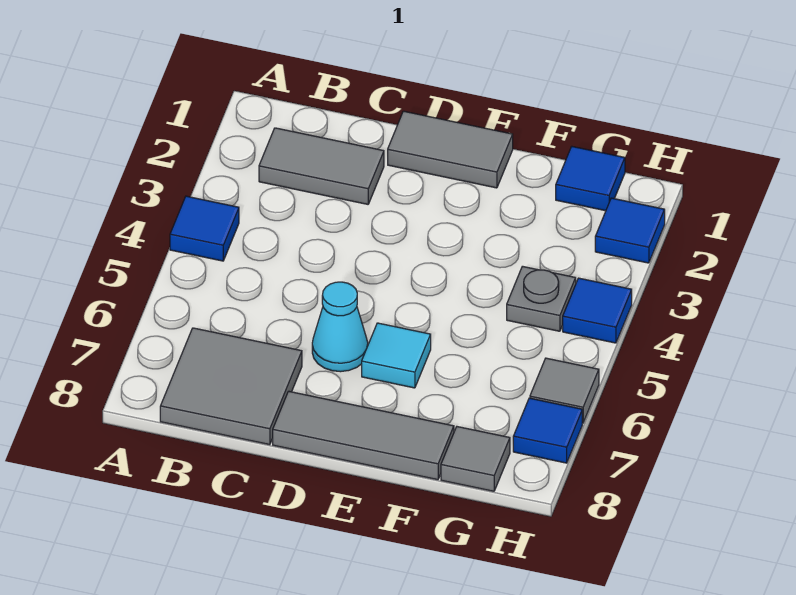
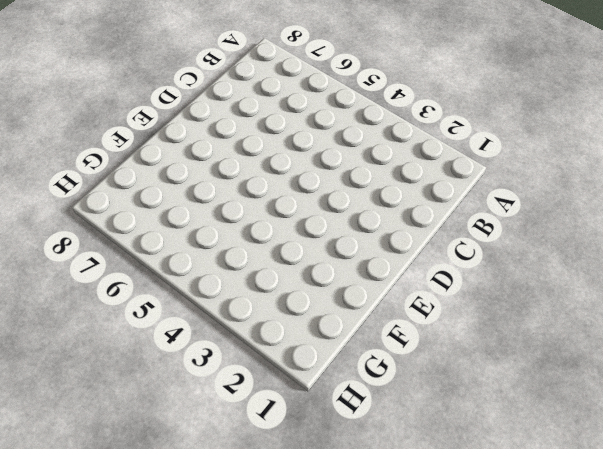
none -> blue 1x1 tile [170,196,239,261]
none -> grey 1x2 tile [259,128,384,204]
none -> grey 2x2 tile [160,328,302,445]

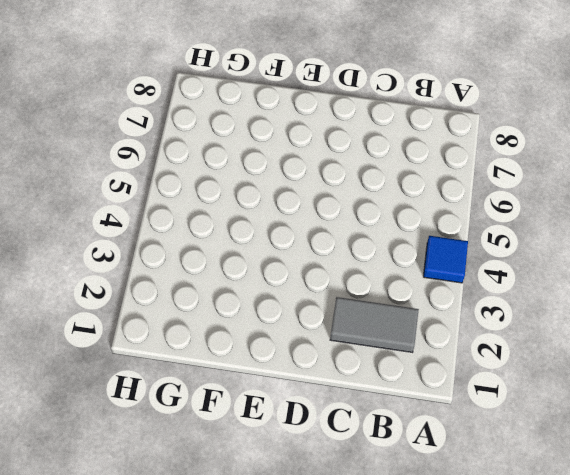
none -> grey 2x2 tile [160,328,302,445]
none -> grey 1x2 tile [388,111,513,188]
none -> cyan 1x1 cone [312,282,368,372]

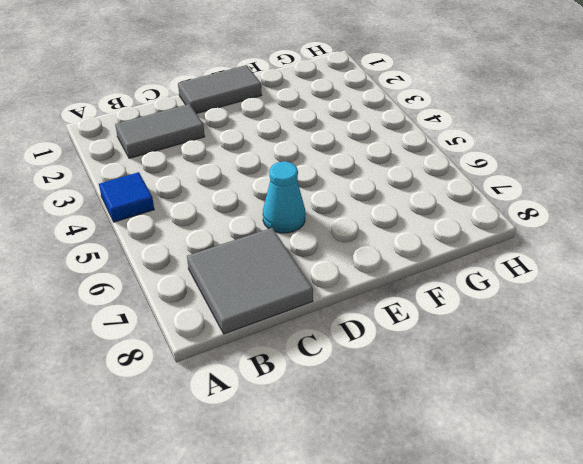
none -> grey 1x3 tile [273,391,454,480]
none -> cyan 1x1 tile [362,323,431,388]
none -> blue 1x1 tile [556,147,625,211]

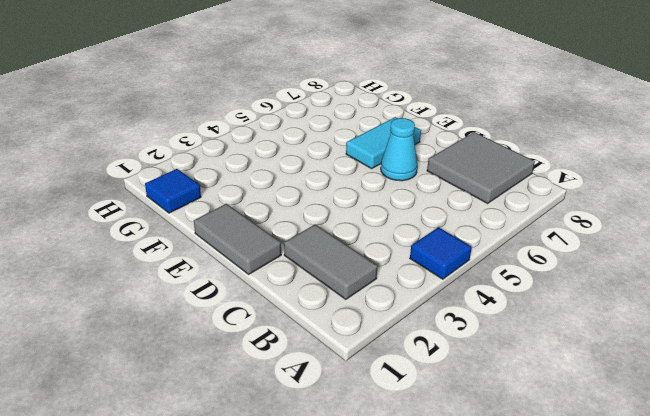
cyan 1x2 tile [346,117,421,169] -> cyan 1x1 tile [362,323,431,388]
none -> grey 1x3 tile [273,391,454,480]
none -> grey 1x1 plate [507,266,576,331]
none -> grey 1x1 tile [441,427,510,491]

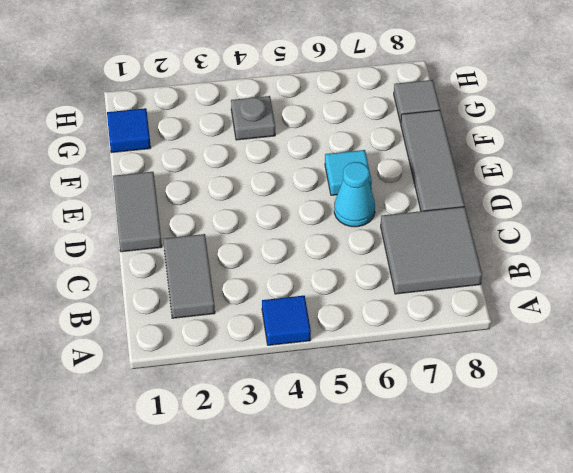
none -> blue 1x1 tile [595,198,665,263]
none -> blue 1x1 tile [563,278,632,343]
none -> grey 1x1 tile [530,358,599,423]

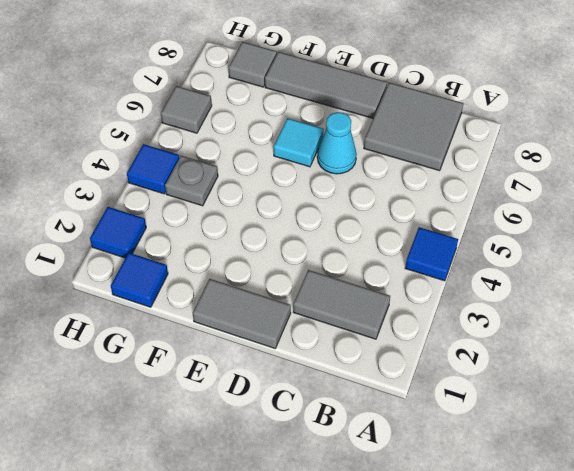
none -> blue 1x1 tile [513,398,582,463]

